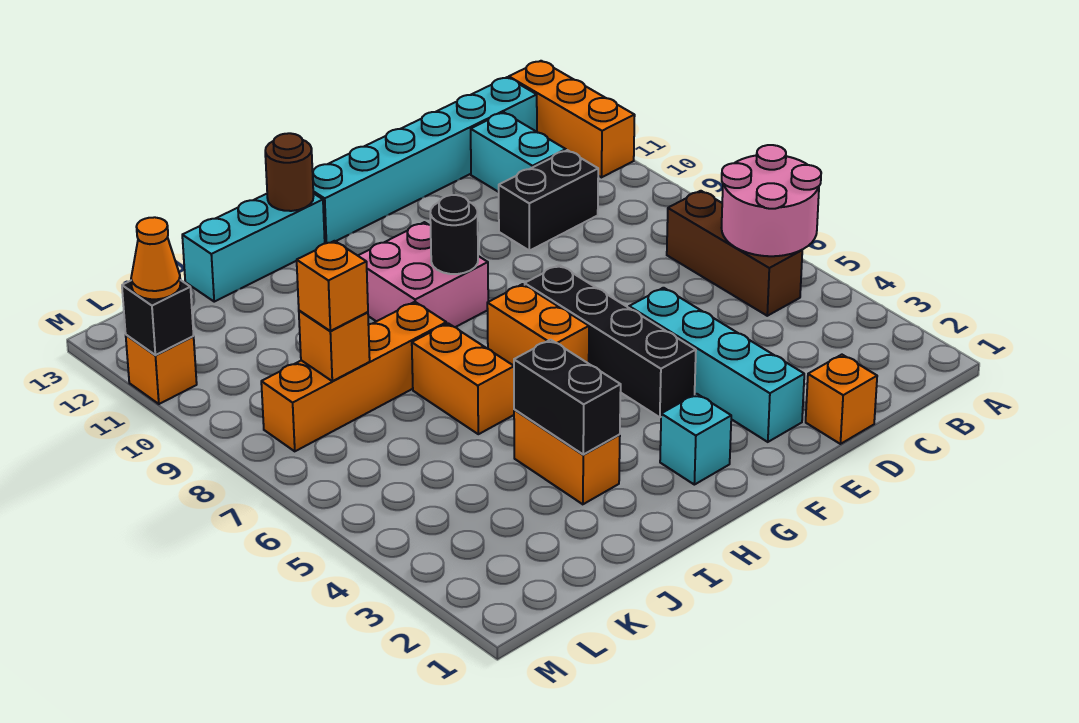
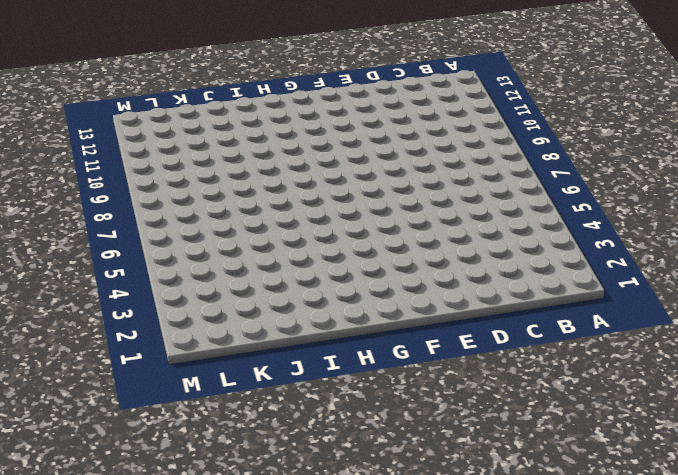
none -> orange 1x3 brick [509,61,635,177]
none -> brown 1x3 brick [667,191,802,316]
none -> cyan 1x6 brick [313,77,537,243]

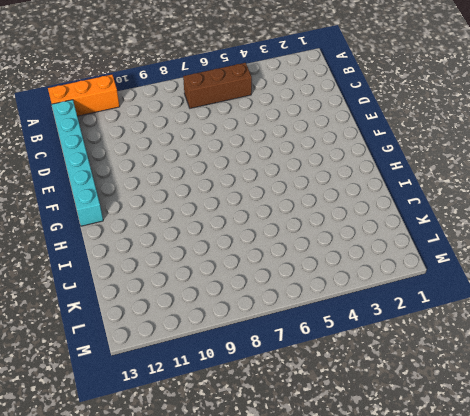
none -> black 1x2 brick [499,150,598,251]
none -> cyan 1x2 brick [471,112,566,192]
none -> orange 1x1 brick [806,355,877,444]

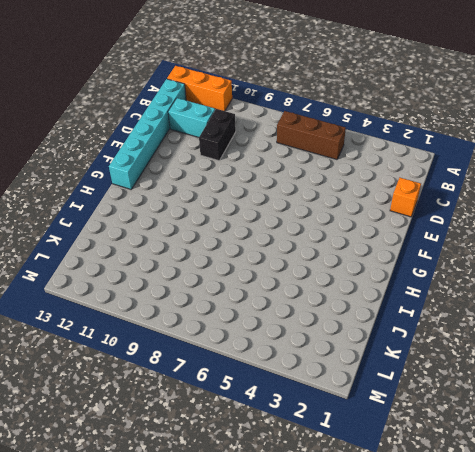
none -> cyan 1x4 brick [629,288,804,442]
none -> black 1x4 brick [525,265,696,417]
none -> cyan 1x1 brick [660,394,731,485]

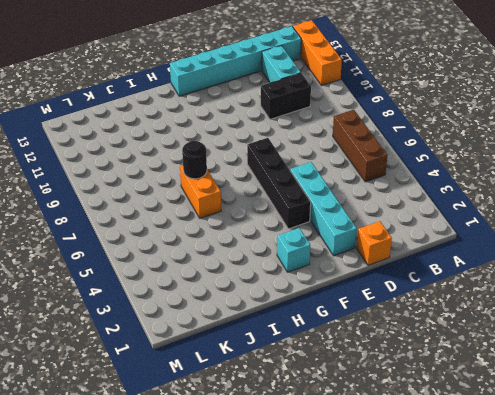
black 1x1 round brick [182,141,207,179] -> black 1x1 round brick moved to [430,195,478,274]
none -> orange 1x2 brick [487,284,589,366]
none -> pink 2x2 brick [358,222,488,327]
none -> cyan 1x3 brick [182,193,325,302]

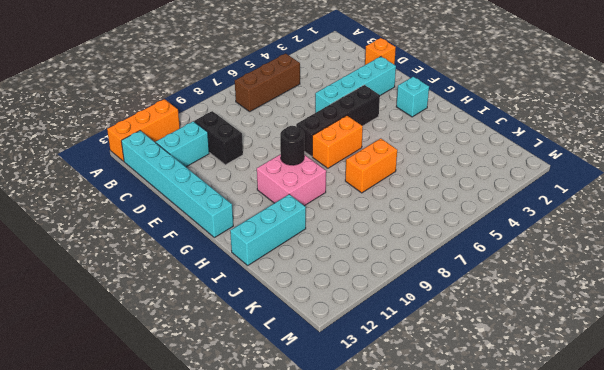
cyan 1x3 brick [230,194,306,265] -> cyan 1x3 brick turned to [182,193,325,302]
none -> orange 1x2 brick [514,410,620,504]
none -> orange 1x4 brick [261,302,446,451]
none -> orange 1x1 brick [126,335,197,404]

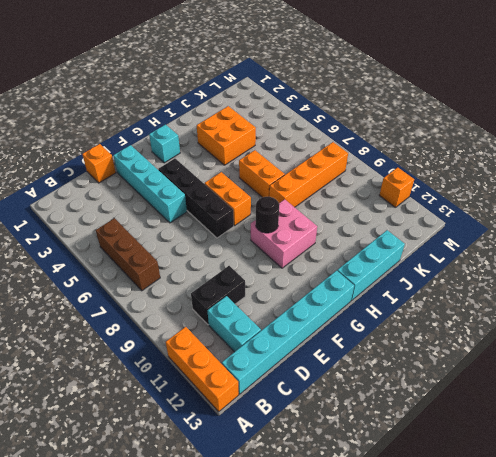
orange 2x2 brick [197,106,256,165] -> orange 1x2 brick [514,410,620,504]
none -> pink 2x2 round brick [722,145,821,256]
none -> brown 1x1 round brick [265,133,313,211]
none -> black 1x2 brick [514,340,621,455]

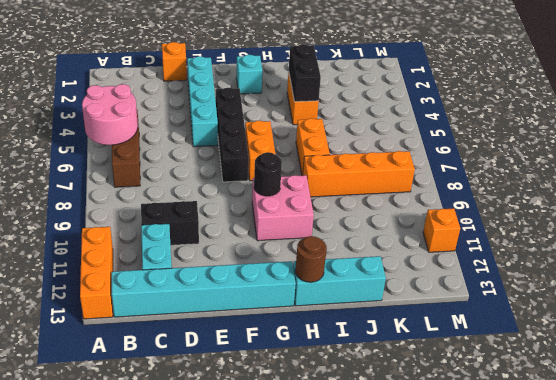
none -> orange 1x1 brick [299,311,370,381]
none -> black 1x1 brick [122,280,194,355]
none -> orange 1x1 brick [297,241,368,331]

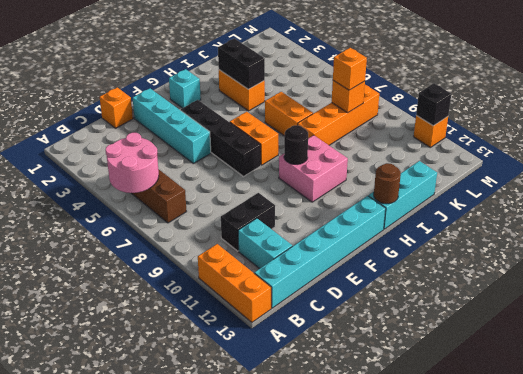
none -> orange 1x1 cone [131,217,181,299]

